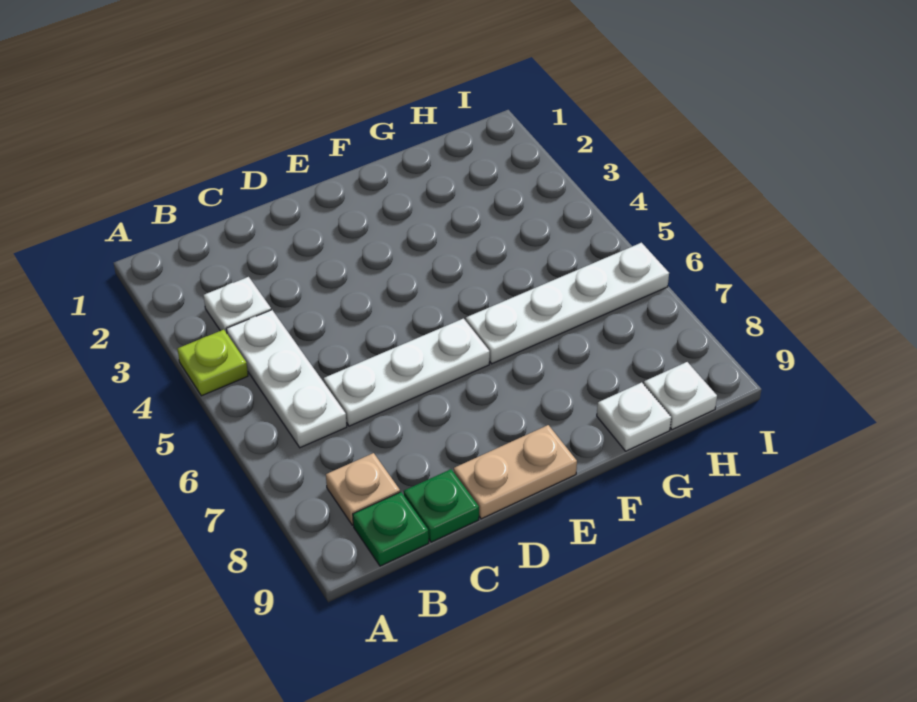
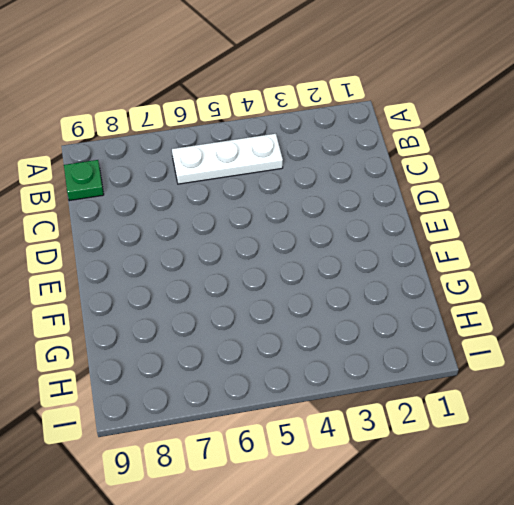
none -> lime 1x1 plate [178,330,248,396]
none -> white 1x1 plate [204,277,271,333]

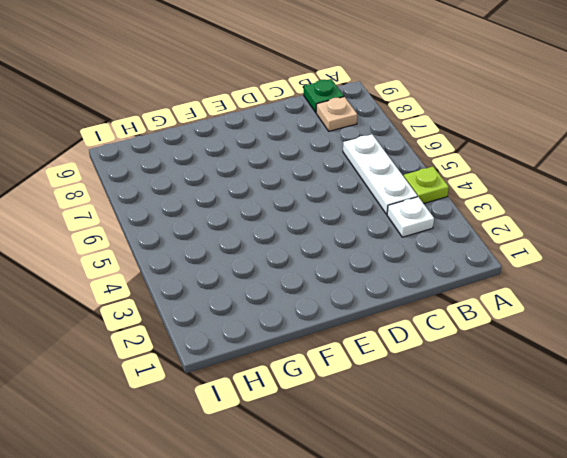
none -> white 1x3 plate [324,319,490,426]
none -> green 1x1 plate [404,469,479,542]

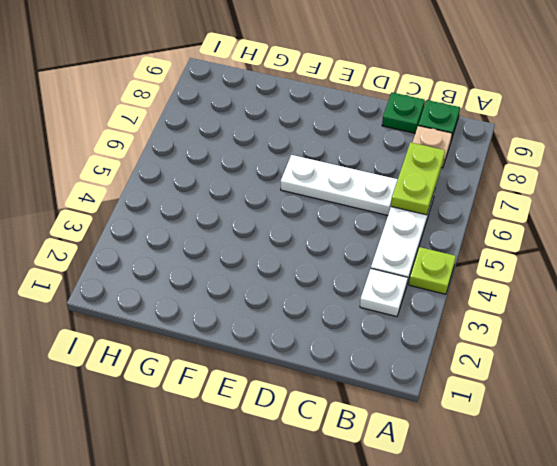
lime 1x2 plate [391,142,445,215] -> none
none -> tan 1x2 plate [454,425,577,519]
none -> white 1x4 plate [466,243,669,364]

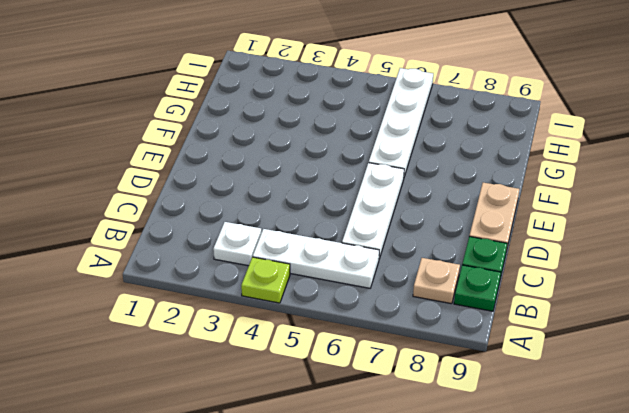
none -> white 1x1 plate [597,382,671,451]
none -> white 1x1 plate [644,362,717,430]

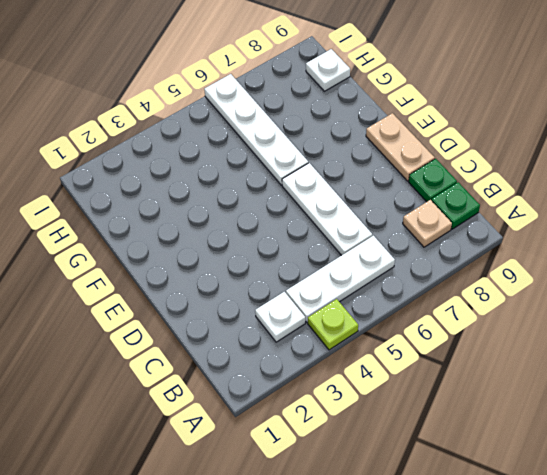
none -> white 1x1 plate [597,382,671,451]

